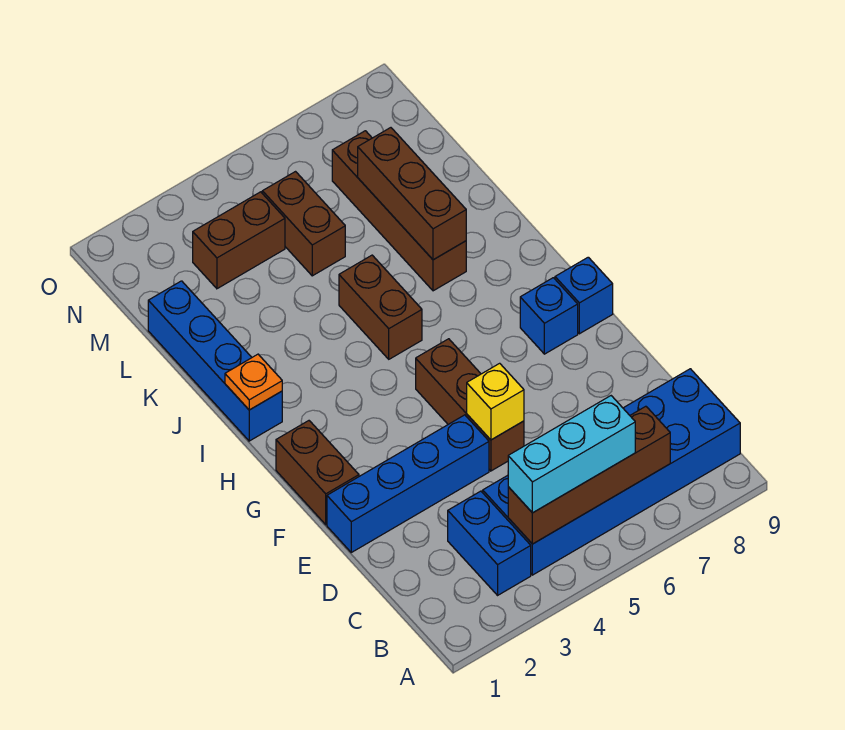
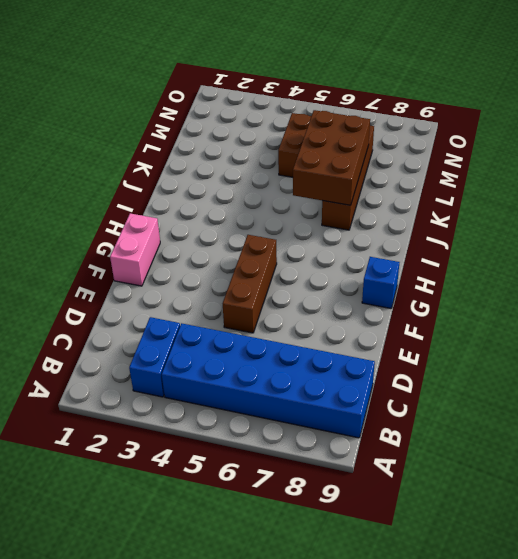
pink 1x2 brick [110,213,160,286] -> brown 1x2 brick [276,421,359,525]
brown 2x3 brick [293,110,370,205] -> brown 1x3 brick [358,128,466,260]
none -> blue 1x4 brick [327,415,489,552]
none -> blue 1x1 brick [520,278,578,354]
none -> blue 1x4 brick [148,281,282,441]

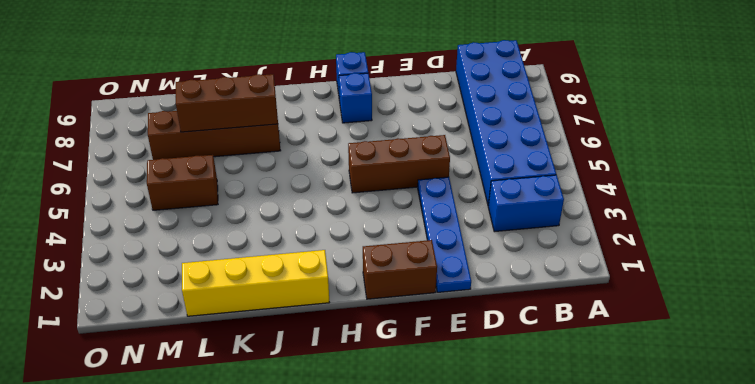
blue 1x4 plate [418,177,471,292] -> blue 1x4 brick [327,415,489,552]
yellow 1x4 brick [182,250,329,316] -> blue 1x4 brick [148,281,282,441]
none -> brown 1x2 brick [339,255,422,359]
none -> brown 1x2 brick [193,192,285,289]
none -> brown 1x4 brick [508,406,670,544]

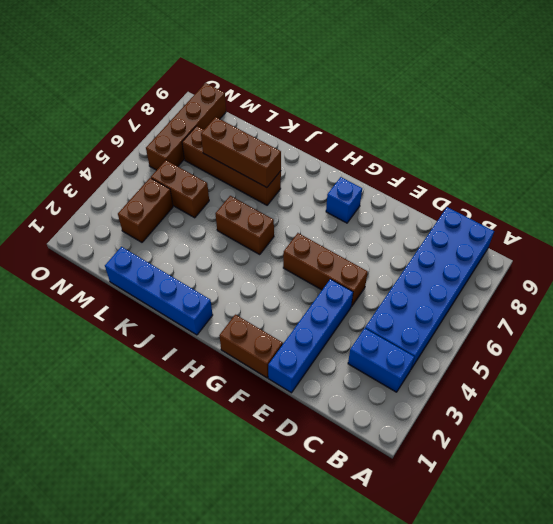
brown 1x4 brick [146,83,226,170] -> brown 1x4 brick moved to [508,406,670,544]
none -> blue 1x1 brick [555,257,613,334]
none -> yellow 1x1 brick [467,363,524,440]
none -> orange 1x1 plate [225,354,282,410]

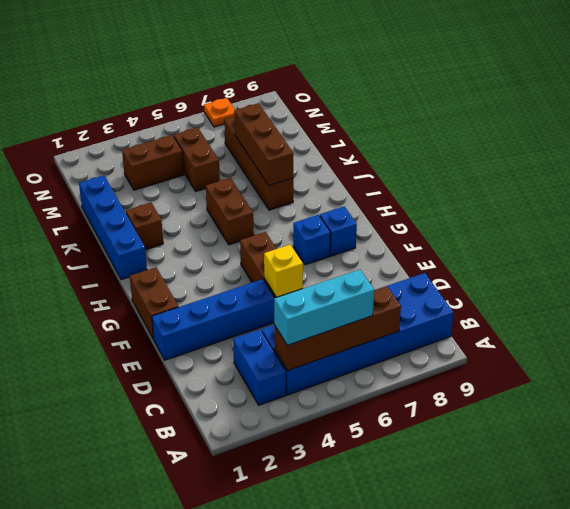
blue 1x1 brick [293,215,331,265] -> blue 1x1 brick moved to [555,257,613,334]
brown 1x1 brick [126,203,163,250] -> none
orange 1x1 plate [204,98,235,127] -> orange 1x1 plate moved to [225,354,282,410]

